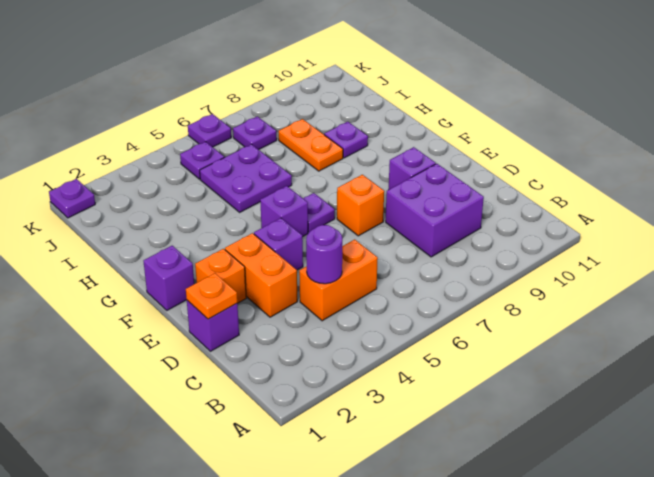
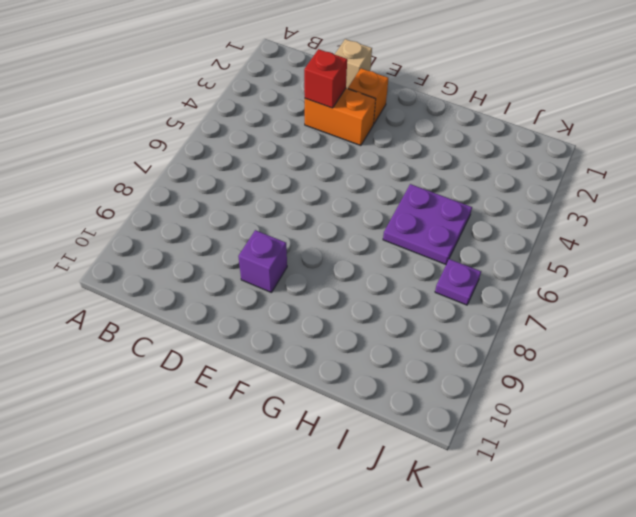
tan 1x1 brick [335,39,372,89] -> purple 1x1 brick [187,300,239,351]
red 1x1 brick [304,49,347,108] -> none
none -> orange 1x2 brick [299,239,378,321]
none -> purple 2x2 brick [386,164,484,257]
none -> purple 1x1 brick [254,218,303,270]

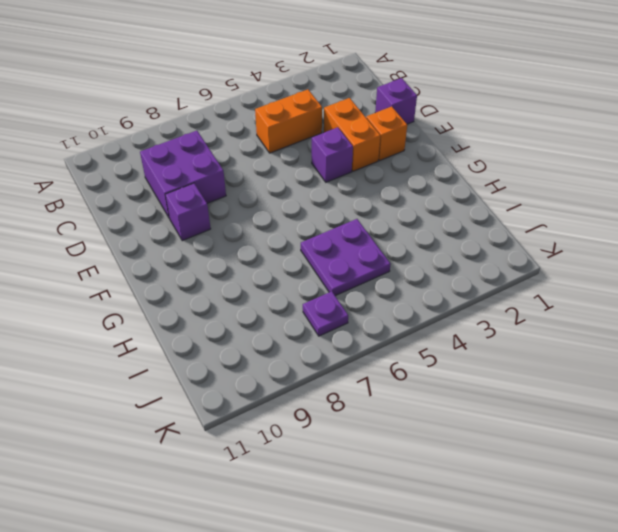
none -> orange 1x1 brick [337,175,384,236]
none -> purple 1x1 brick [144,246,194,310]
none -> purple 1x1 brick [260,186,308,237]

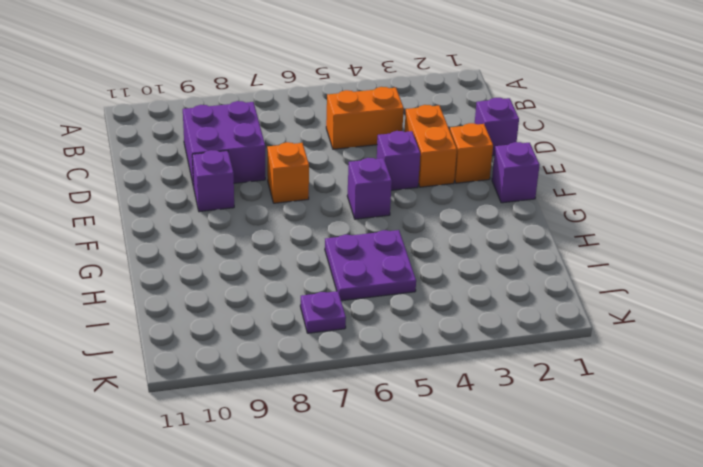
none -> purple 1x1 plate [303,193,335,232]
none -> orange 1x2 plate [279,119,343,171]
none -> purple 1x1 plate [324,122,368,158]

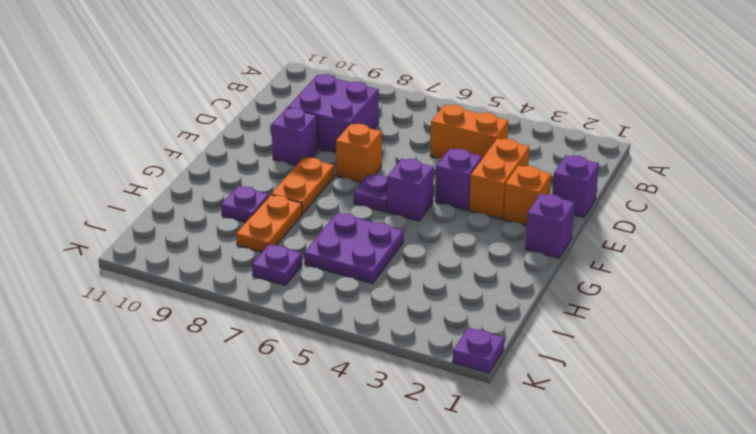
orange 1x2 plate [271,157,334,214] -> none
none -> purple 1x1 plate [180,142,224,179]
none -> purple 1x1 plate [188,114,231,147]
none -> purple 1x1 round brick [306,225,342,284]

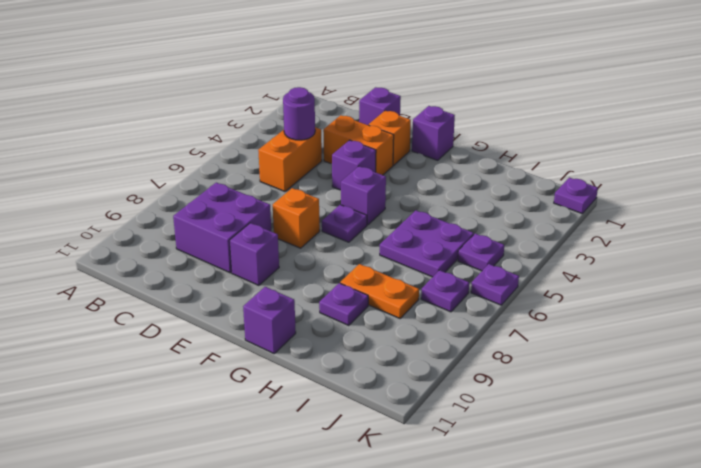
purple 1x1 brick [243,287,296,353] -> none
none -> orange 1x1 plate [186,273,237,319]

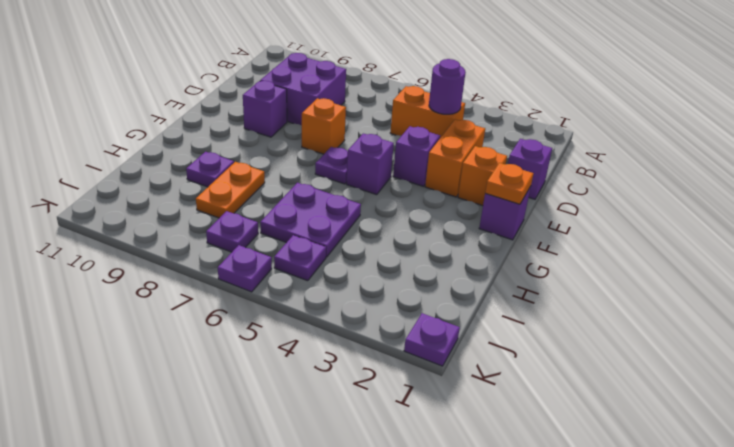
orange 1x1 plate [485,163,534,204] -> orange 1x1 plate moved to [186,273,237,319]

